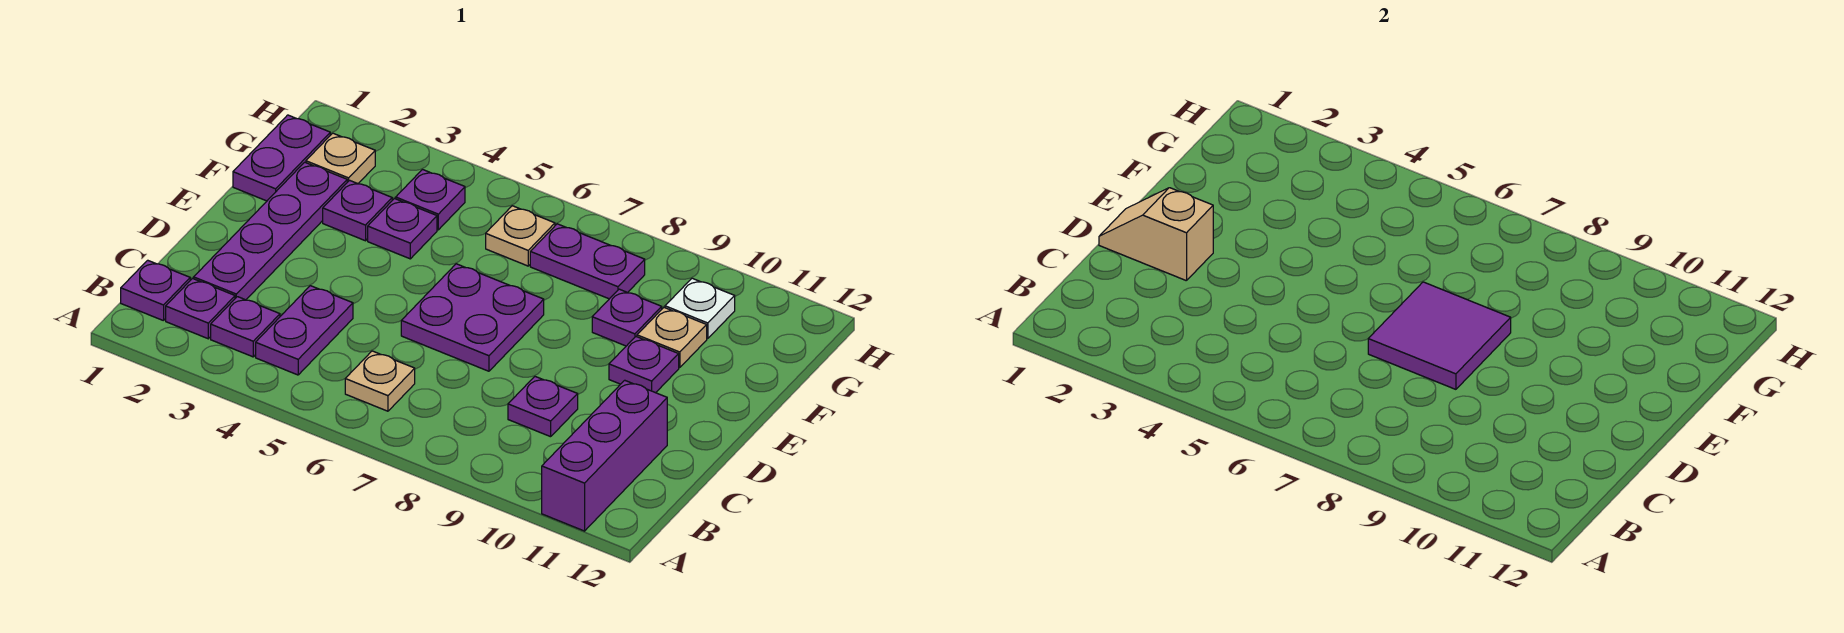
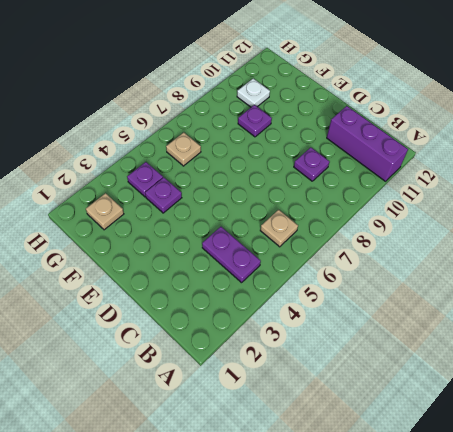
none -> purple 1x1 plate [121,260,190,321]
none -> purple 1x1 plate [166,279,235,339]
none -> purple 1x1 plate [211,297,280,357]

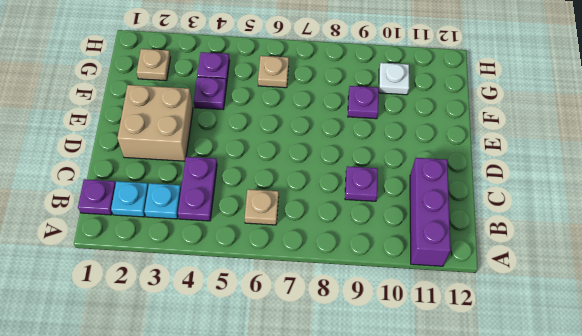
cyan 1x1 plate [111,181,148,217] -> purple 1x1 plate [166,279,235,339]
cyan 1x1 plate [144,183,181,219] -> purple 1x1 plate [211,297,280,357]
tan 2x2 brick [117,85,193,161] -> purple 1x4 plate [194,162,347,300]
none -> purple 2x2 plate [401,264,544,371]
none -> purple 1x1 plate [609,337,679,393]
none -> purple 1x2 plate [233,115,330,201]

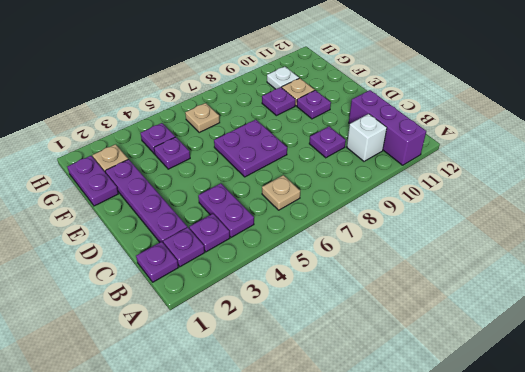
white 1x1 brick [347,114,387,161] -> none
none -> purple 1x1 plate [323,180,392,241]
none -> purple 1x2 plate [530,224,645,299]
none -> tan 1x2 slope [1099,188,1213,281]

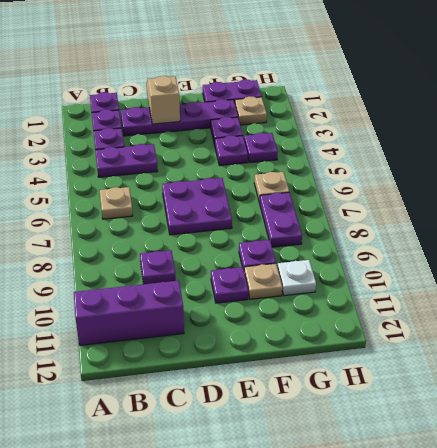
none -> purple 2x2 tile [1368,282,1511,389]

